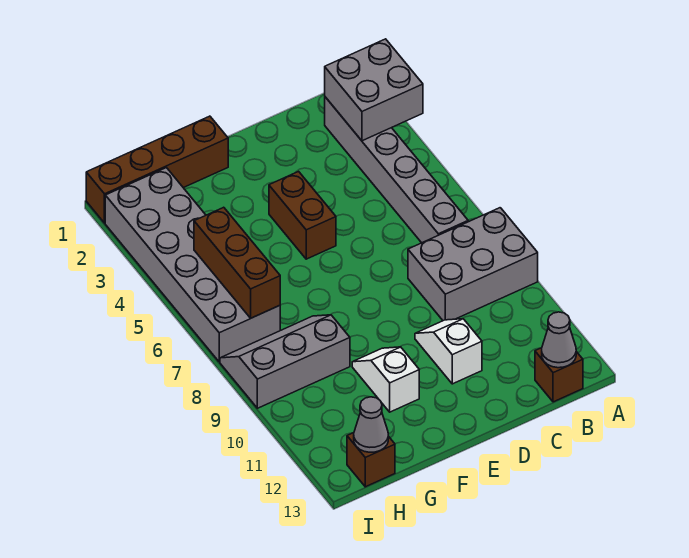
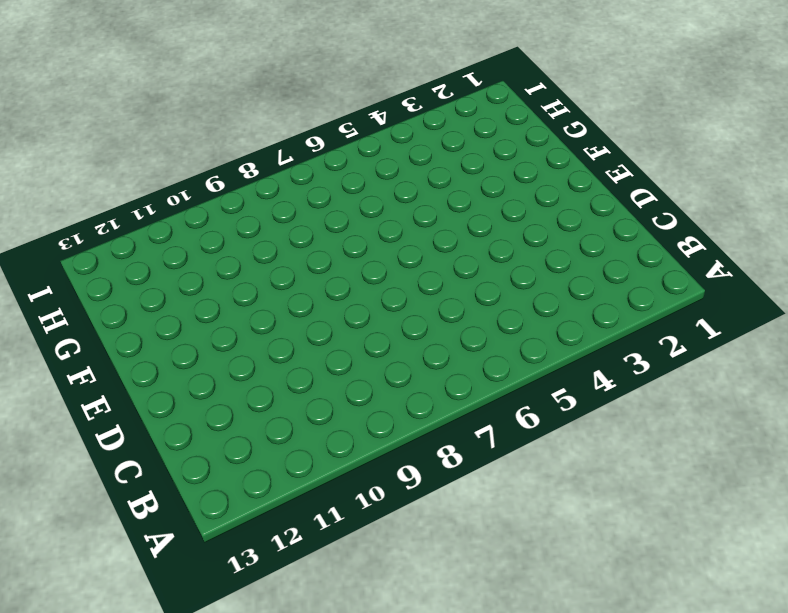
none -> grey 2x3 brick [408,208,538,321]
none -> grey 1x6 brick [325,97,468,243]
none -> brown 1x1 brick [535,348,583,402]

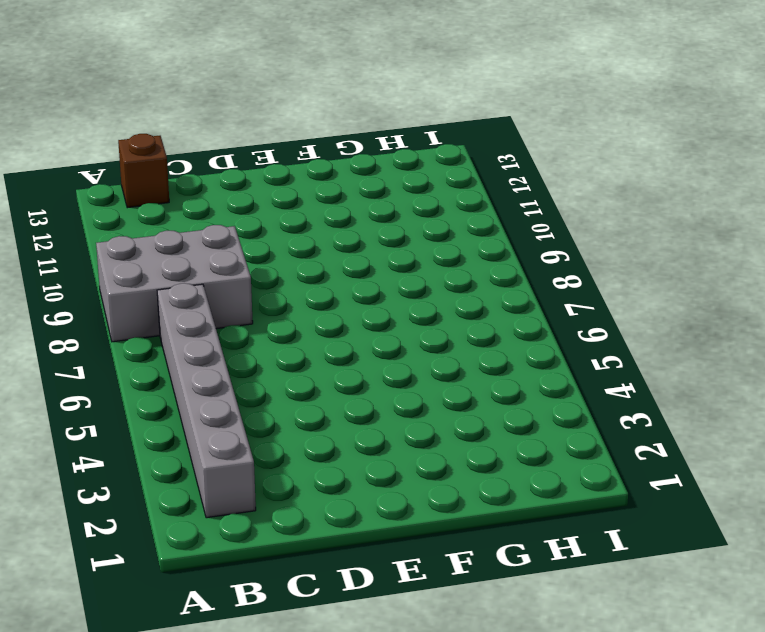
none -> white 1x2 slope [415,319,482,384]
none -> brown 1x2 brick [269,172,336,259]
none -> brown 1x4 brick [86,116,228,223]

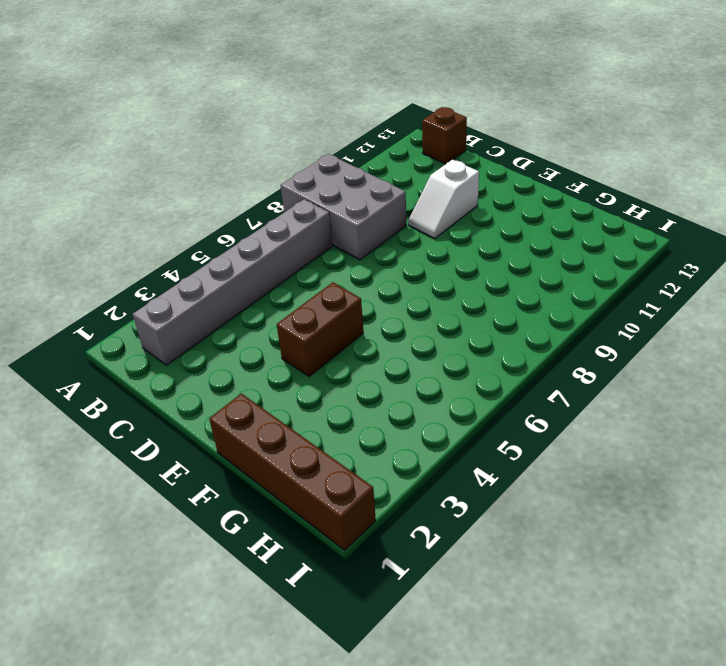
none -> white 1x2 slope [352,347,419,412]
none -> grey 2x3 slope [220,315,350,408]
none -> grey 2x6 brick [105,168,280,362]

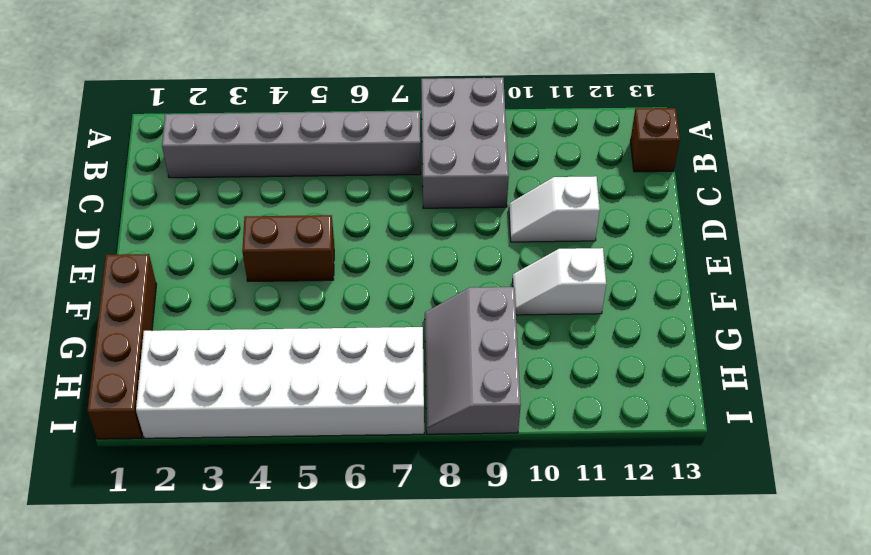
white 2x6 brick [136,327,424,438] -> grey 2x6 brick [105,168,280,362]
none -> brown 1x1 brick [347,433,395,487]
none -> grey 2x2 brick [325,39,423,141]
none -> grey 1x1 cone [542,312,576,368]

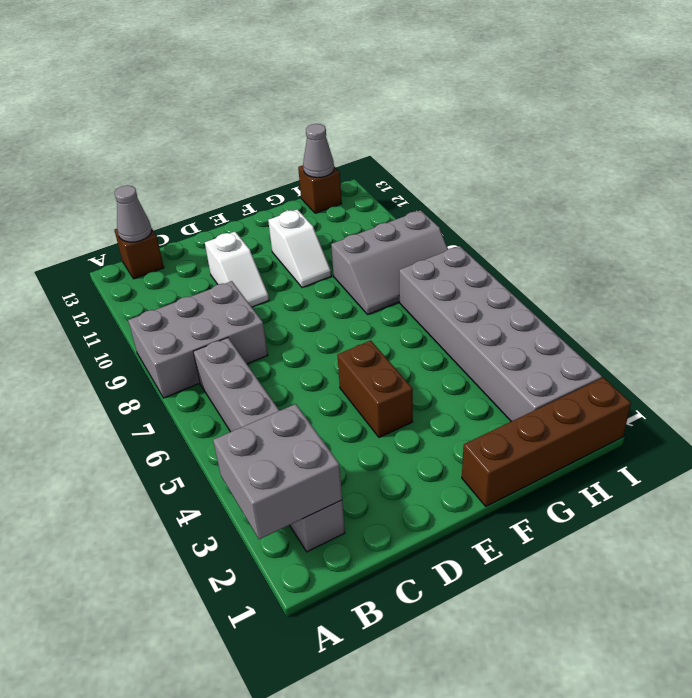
none -> brown 1x3 brick [194,207,280,318]

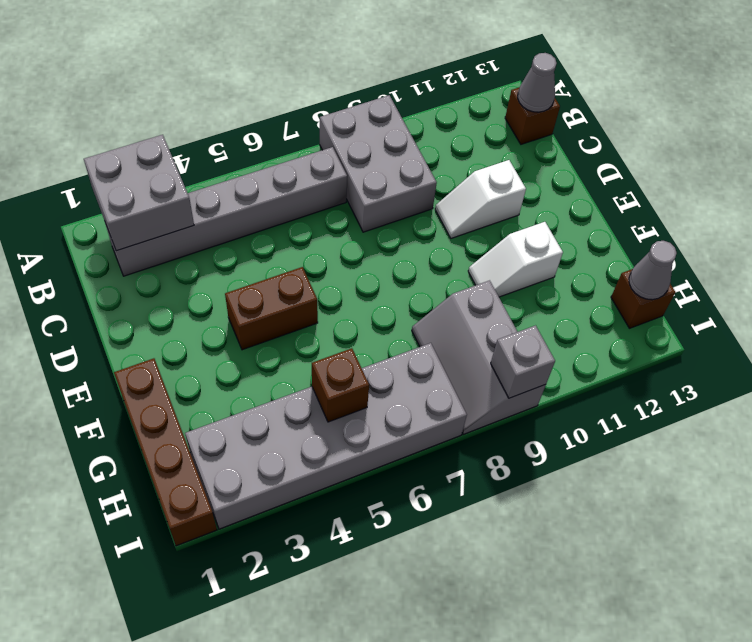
brown 1x1 brick [312,348,369,422] -> brown 1x3 brick [194,207,280,318]
grey 1x1 brick [491,325,555,398] -> none

